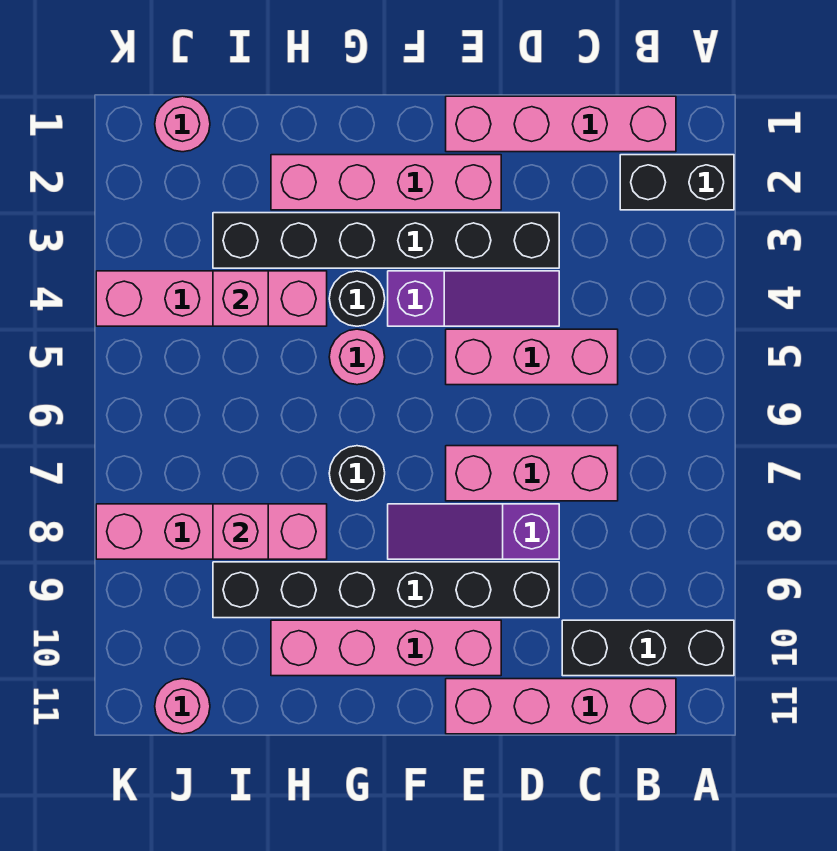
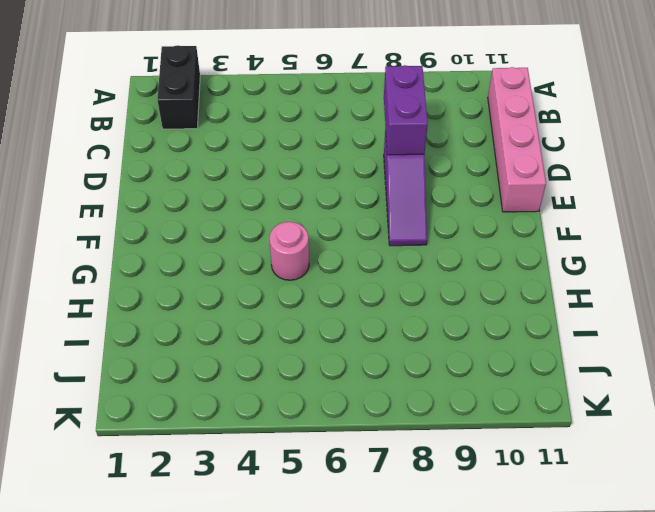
purple 1x2 brick [384,65,428,155] -> none
none -> black 1x3 brick [562,620,734,676]
none -> pink 1x4 brick [446,96,676,152]
none -> pink 1x3 brick [446,329,618,385]

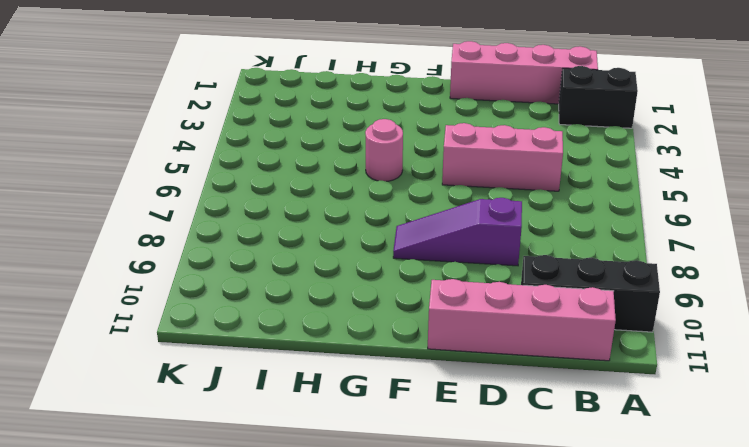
none -> pink 1x3 brick [446,446,618,501]
none -> black 1x6 brick [213,213,559,268]
none -> purple 1x3 slope [388,271,559,326]

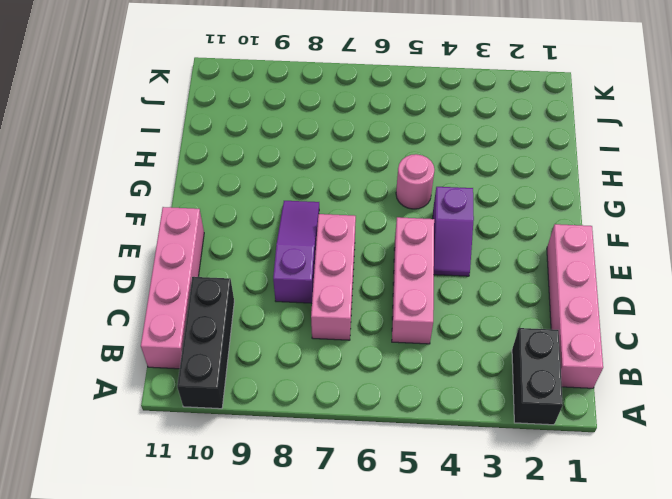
purple 1x2 slope [433,187,474,276] -> purple 1x3 slope [388,271,559,326]
none -> black 1x6 brick [213,213,559,268]
none -> black 1x6 brick [213,562,559,618]
none -> pink 1x4 brick [271,155,501,210]

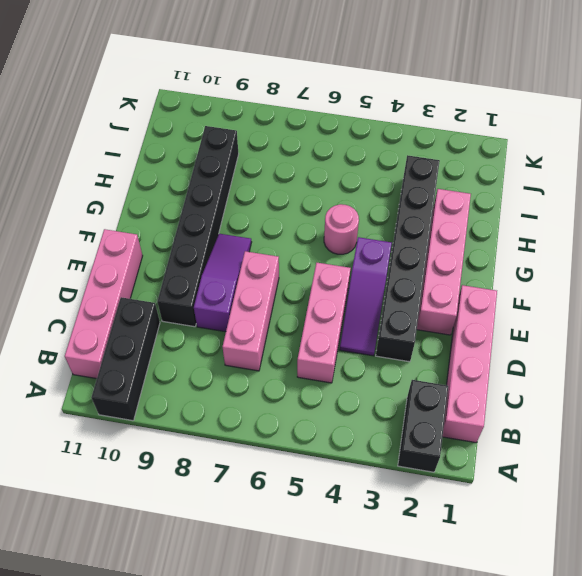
none -> pink 1x4 brick [271,620,501,676]
none -> black 1x1 round brick [329,271,385,326]
none -> black 1x1 round brick [329,446,385,501]

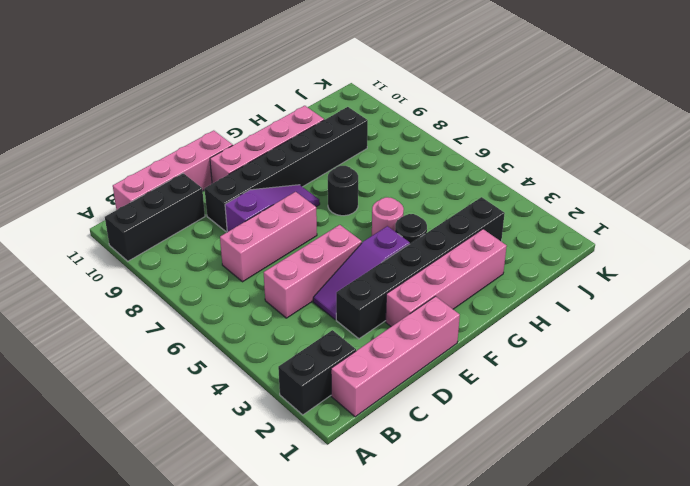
none -> pink 1x4 brick [96,271,327,326]
none -> pink 1x4 brick [96,504,327,559]
none -> pink 1x1 round brick [155,96,210,152]

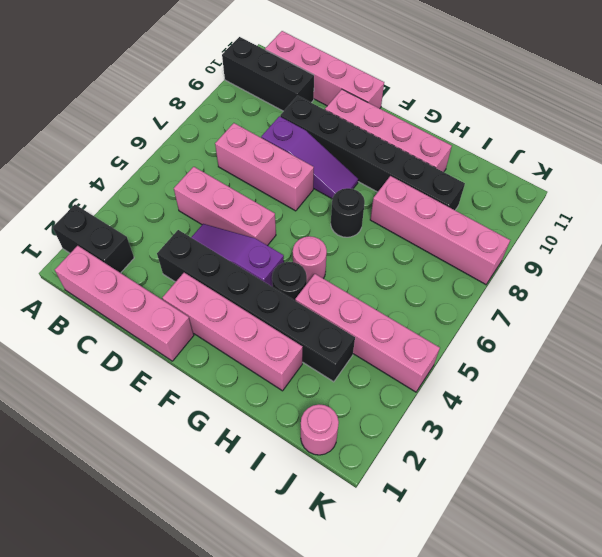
none -> pink 1x1 round brick [155,679,210,734]
none -> pink 1x1 brick [213,271,268,326]
none -> pink 1x1 brick [213,504,268,559]

